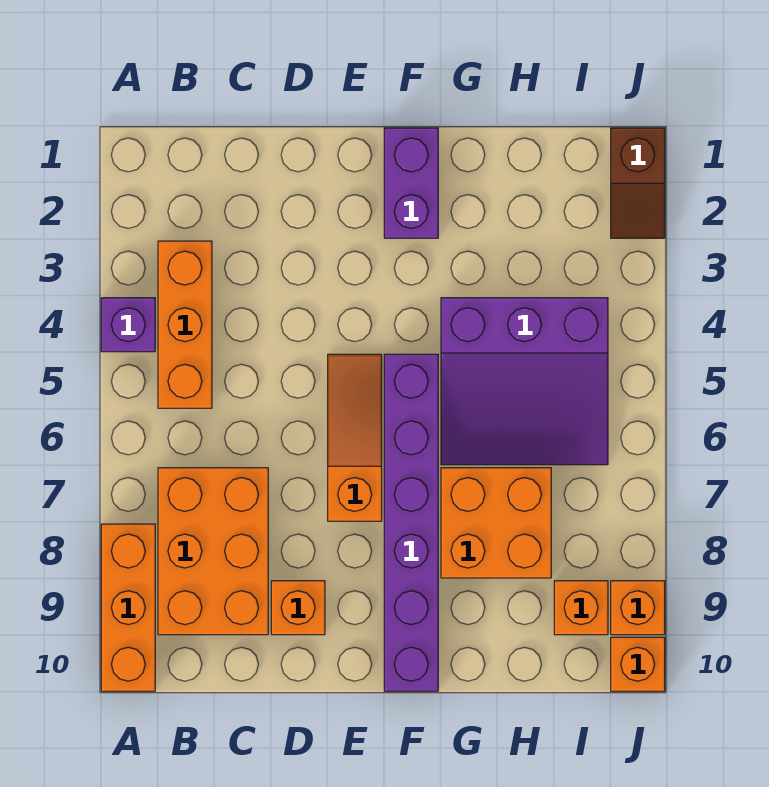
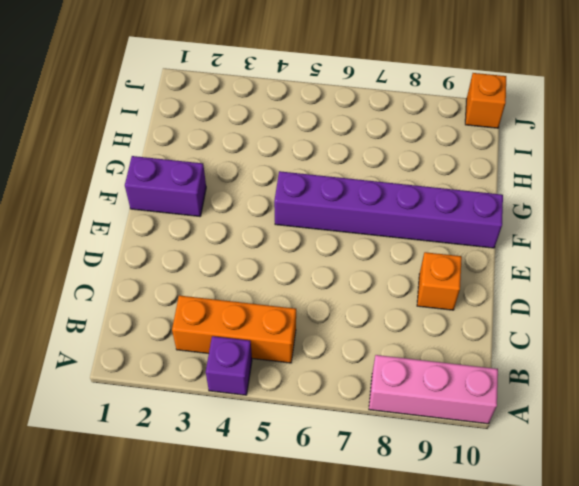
pink 1x3 brick [369,355,498,424] -> orange 1x3 brick [101,524,155,691]
none -> orange 2x3 brick [158,468,268,635]
none -> orange 1x3 slope [328,354,382,521]
none -> purple 3x3 slope [441,298,608,465]

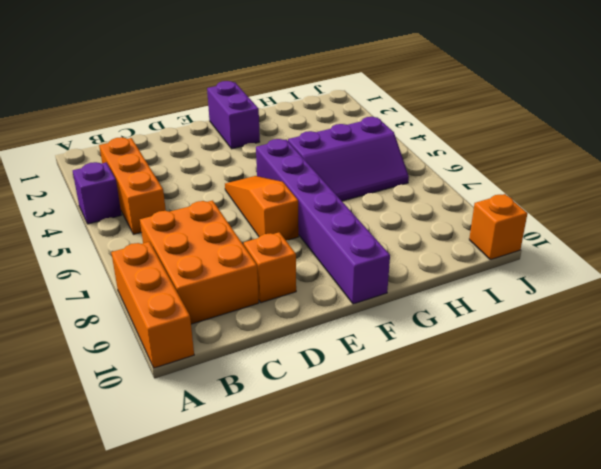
purple 2x3 slope [288,117,409,201] -> purple 3x3 slope [441,298,608,465]
none -> orange 2x2 brick [441,468,551,578]
none -> orange 1x1 brick [554,581,608,635]
none -> brown 1x2 slope [611,128,665,238]

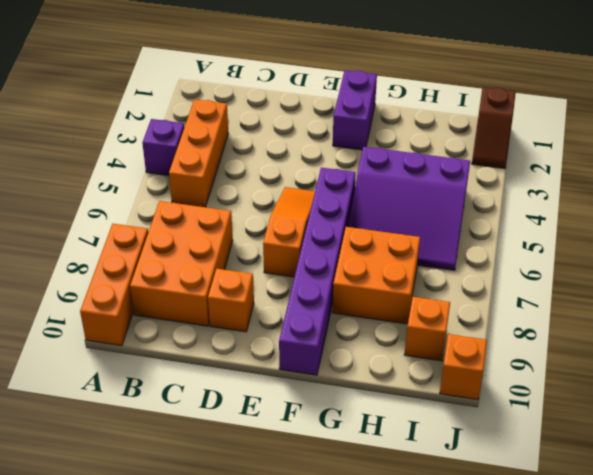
none -> orange 1x1 brick [611,581,665,635]

